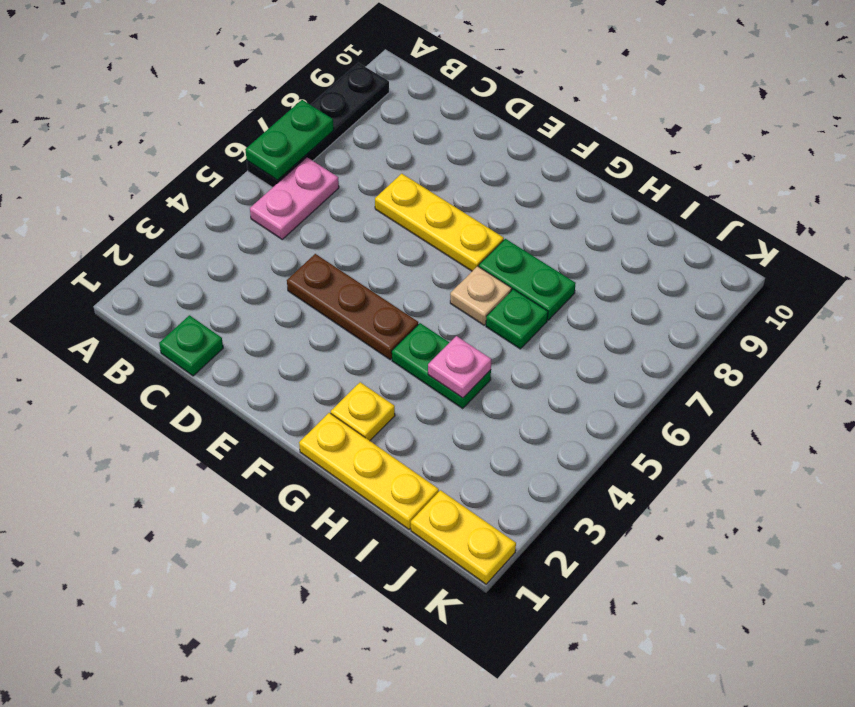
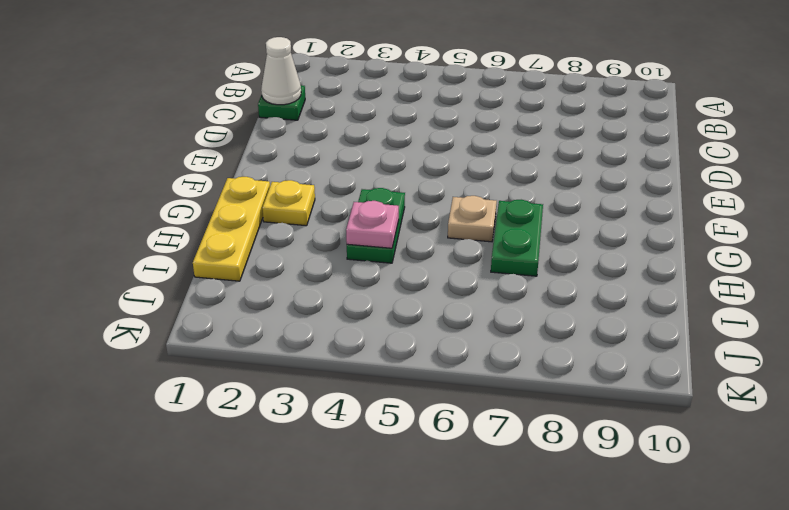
white 1x1 cone [261,37,301,105] -> none
none -> black 1x4 plate [247,63,389,188]
none -> pink 1x2 plate [250,157,339,239]
none -> brown 1x3 plate [287,254,418,360]

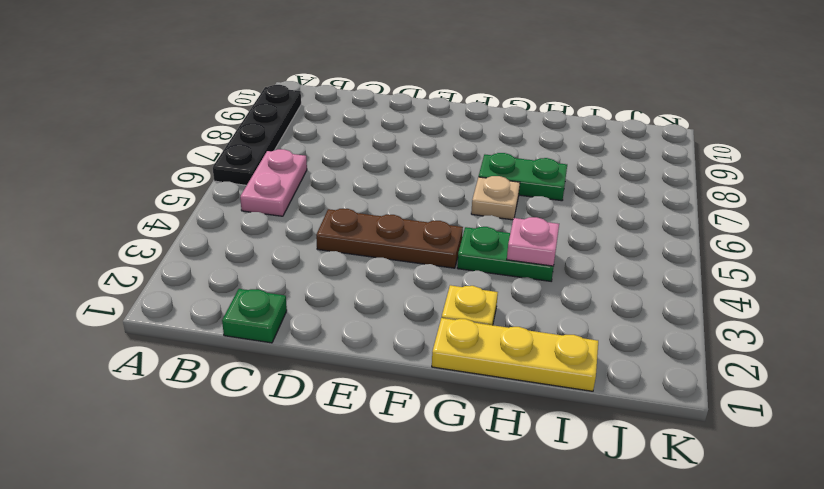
none -> yellow 1x3 plate [375,174,504,271]
none -> green 1x1 plate [486,289,548,349]
none -> yellow 1x2 plate [411,490,516,584]

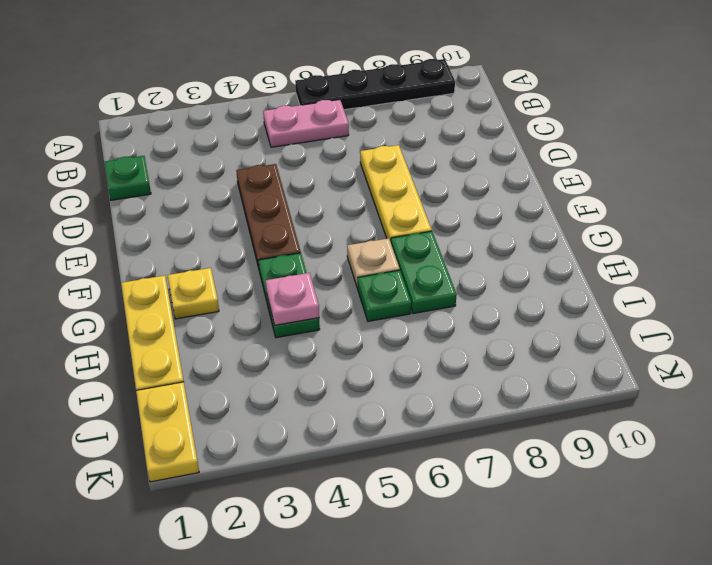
none -> green 1x2 plate [245,100,334,180]

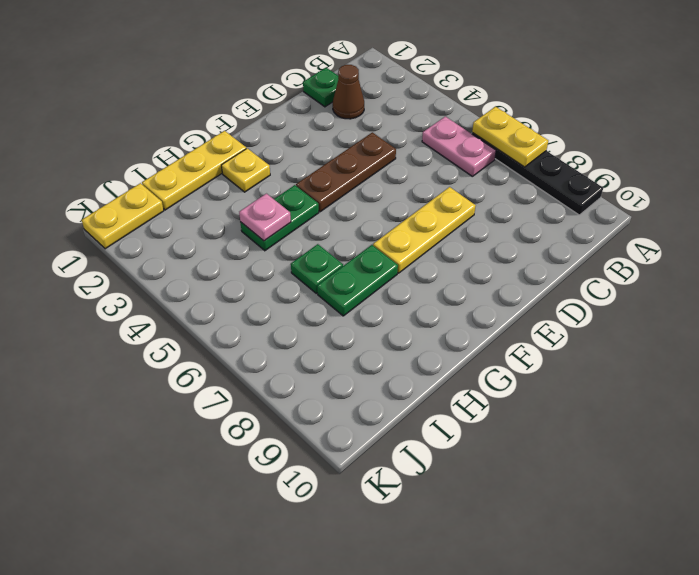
yellow 1x2 plate [472,107,548,167] -> green 1x2 plate [245,100,334,180]
brown 1x1 cone [333,65,364,119] -> none
none -> tan 1x1 plate [450,266,512,325]

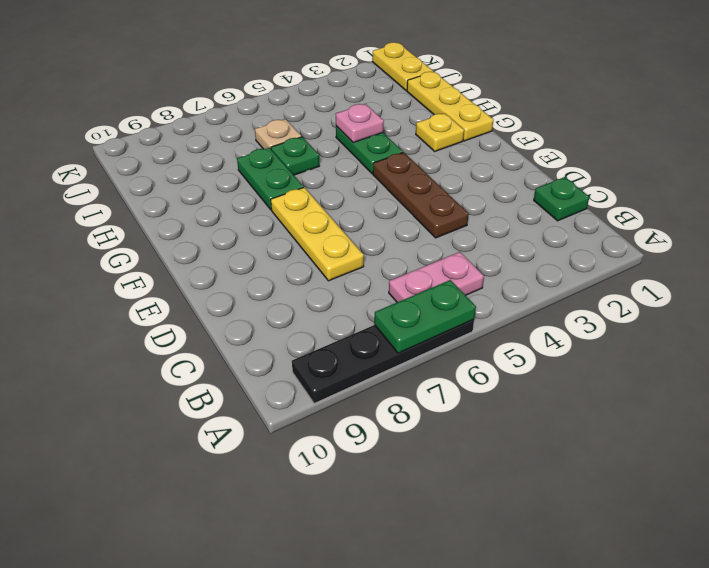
tan 1x1 plate [255,119,302,149] -> tan 1x1 plate moved to [450,266,512,325]

